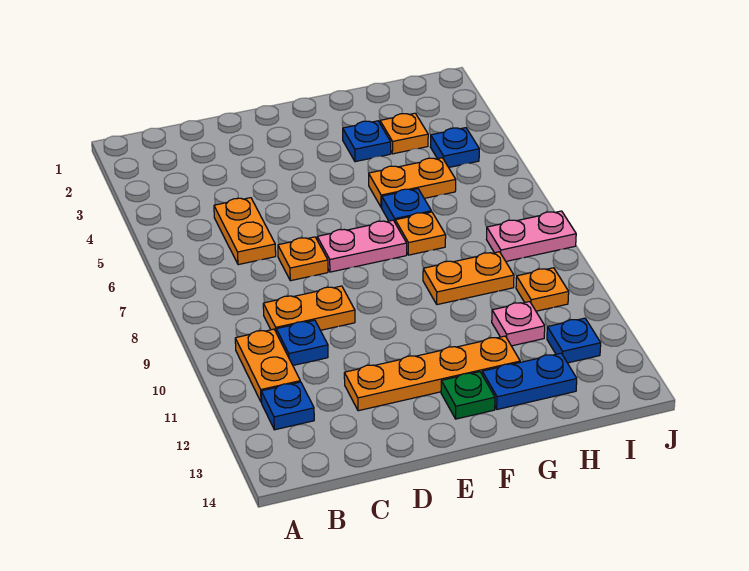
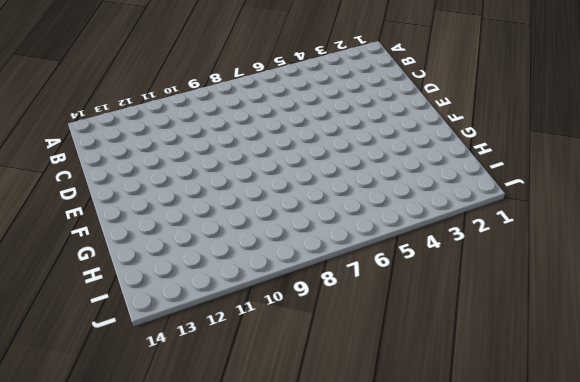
none -> orange 1x2 plate [235,329,300,402]
none -> blue 1x1 plate [261,382,314,430]
none -> orange 1x2 plate [214,198,276,265]

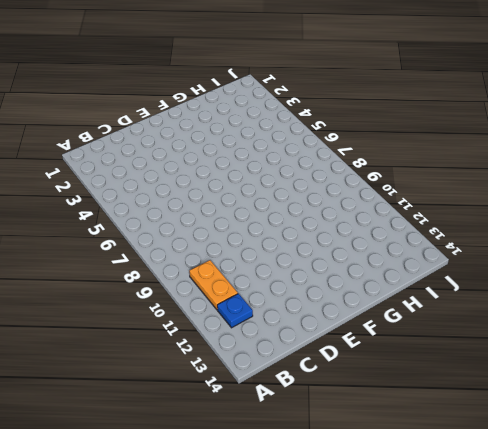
none -> orange 1x2 plate [214,198,276,265]
none -> orange 1x2 plate [263,286,355,331]
none -> blue 1x1 plate [276,320,328,365]

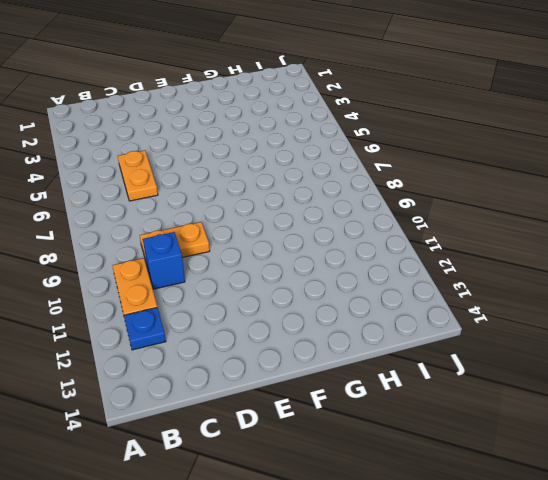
blue 1x1 brick [143,232,185,289] -> blue 1x1 plate [276,320,328,365]
none -> orange 1x1 plate [278,237,328,281]
none -> orange 1x4 plate [344,336,520,411]
none -> pink 1x2 plate [317,220,407,272]

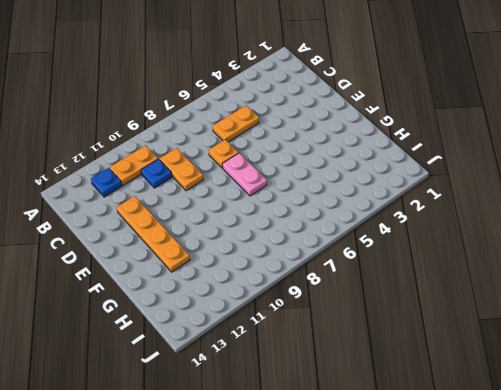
none -> green 1x1 plate [441,372,495,419]
none -> blue 1x1 plate [343,121,391,162]
none -> orange 1x2 plate [369,158,456,208]

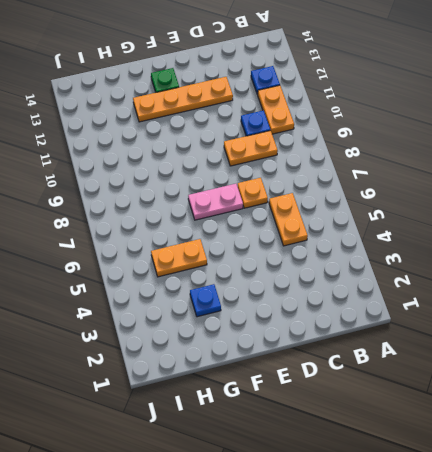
none -> blue 1x1 plate [382,189,431,222]
none -> orange 1x1 plate [395,212,446,255]
none -> orange 1x2 plate [423,252,514,305]

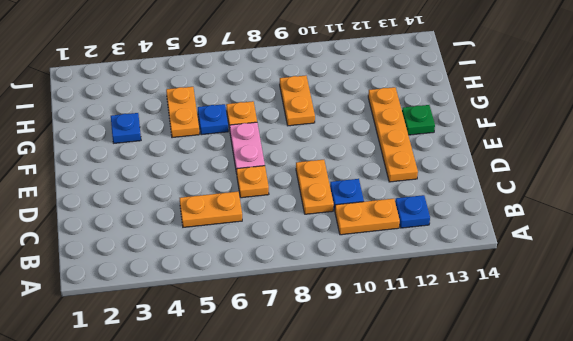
none -> blue 1x2 plate [482,353,577,409]
none -> orange 1x1 plate [380,113,428,154]
none -> pink 1x1 plate [492,302,545,346]

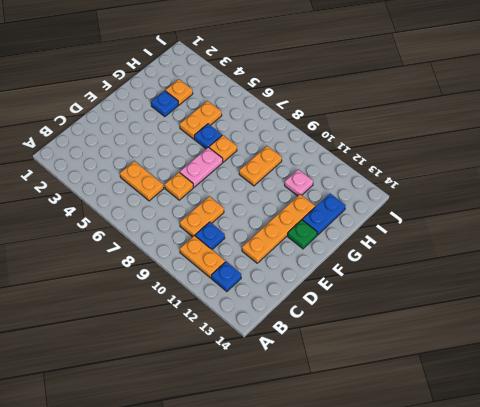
none -> blue 1x1 plate [431,128,479,167]
none -> pink 1x2 plate [487,211,576,261]
none -> orange 1x1 plate [516,268,569,311]

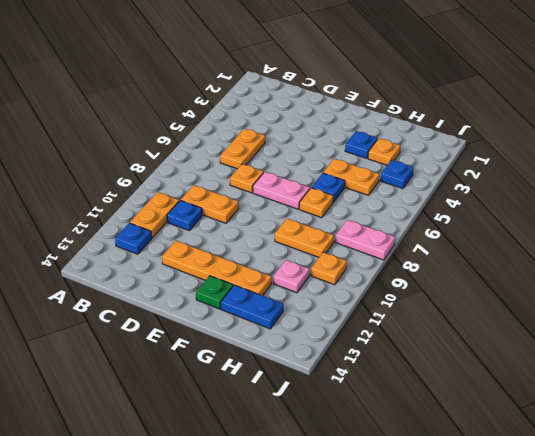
none -> blue 1x1 plate [547,318,601,363]

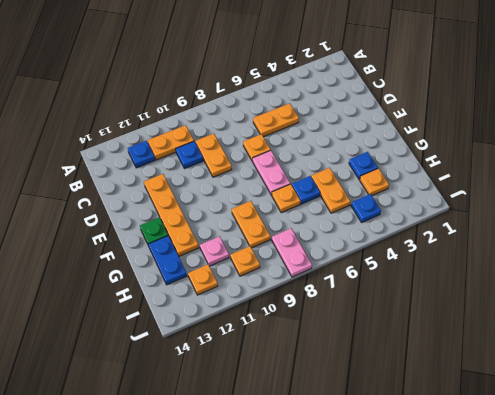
orange 1x1 plate [188,264,218,295] -> blue 1x1 plate [547,318,601,363]

